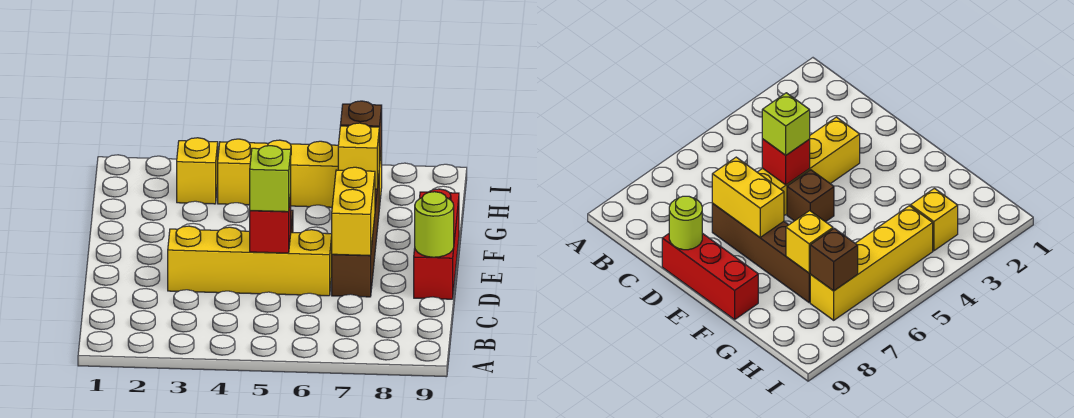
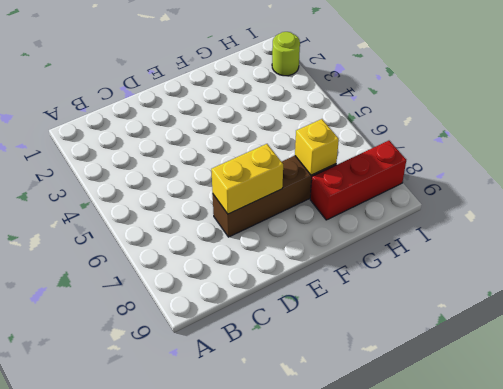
red 1x3 brick [310,141,406,220] -> red 1x3 brick moved to [414,189,459,299]
lime 1x1 round brick [272,32,300,76] -> lime 1x1 round brick moved to [415,192,454,257]
none -> yellow 1x4 brick [168,226,332,296]
none -> brown 1x1 brick [787,170,834,222]
none -> yellow 1x1 brick [177,138,218,204]

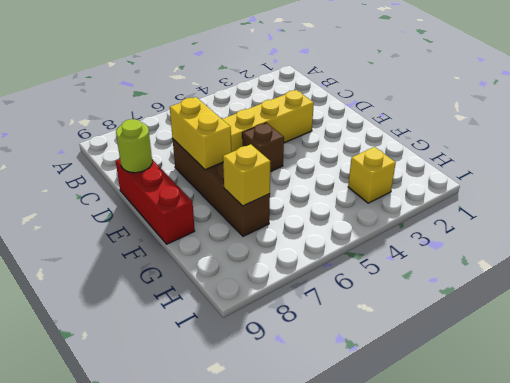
none -> yellow 1x4 brick [218,139,382,208]
none -> red 1x1 brick [250,195,291,253]
none -> brown 1x1 brick [340,101,382,167]

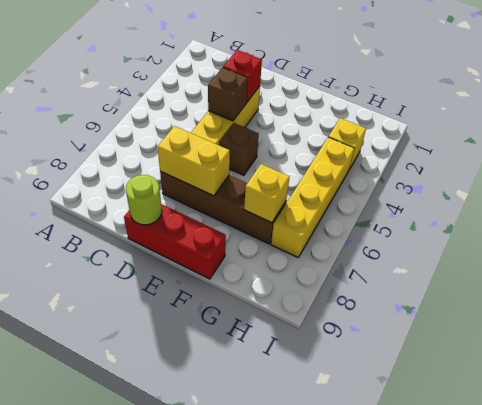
red 1x1 brick [223,50,262,102] -> red 1x1 brick moved to [250,195,291,253]
brown 1x1 brick [208,68,248,121] -> brown 1x1 brick moved to [340,101,382,167]
none -> lime 1x1 brick [250,146,291,212]

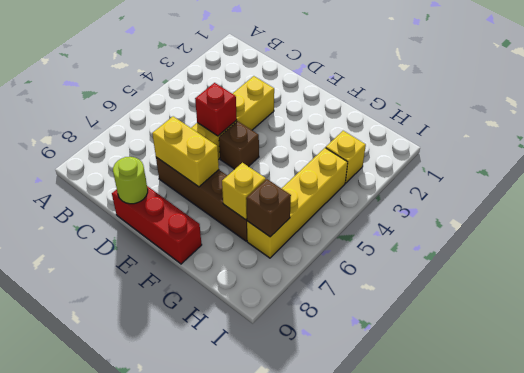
none -> lime 1x1 brick [250,146,291,212]

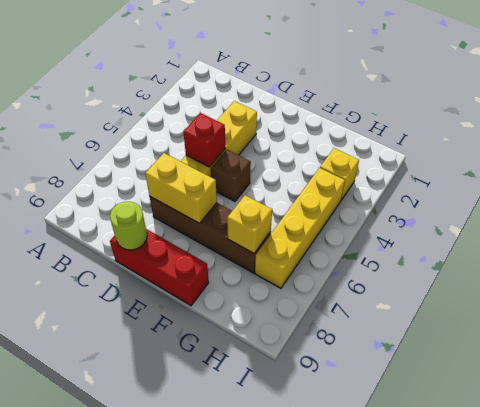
none -> brown 1x1 brick [340,101,382,167]
none -> lime 1x1 brick [250,146,291,212]

